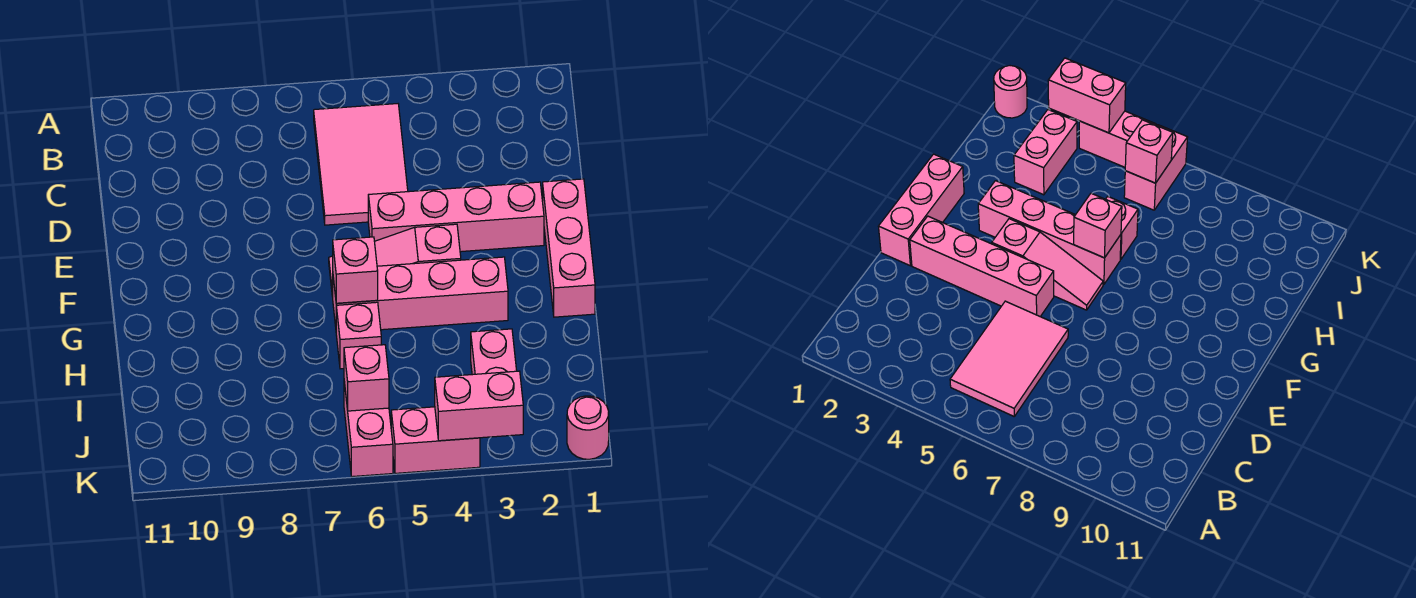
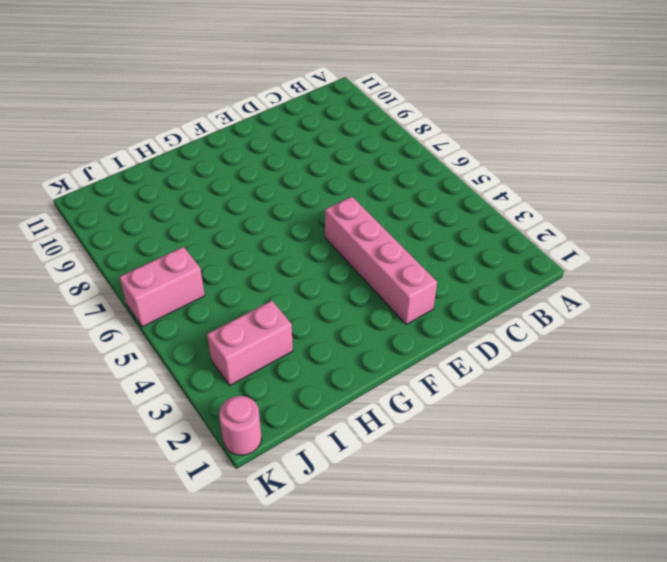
none -> pink 2x3 tile [314,104,408,225]
none -> pink 1x3 brick [543,179,595,317]
none -> pink 1x3 slope [329,224,461,297]

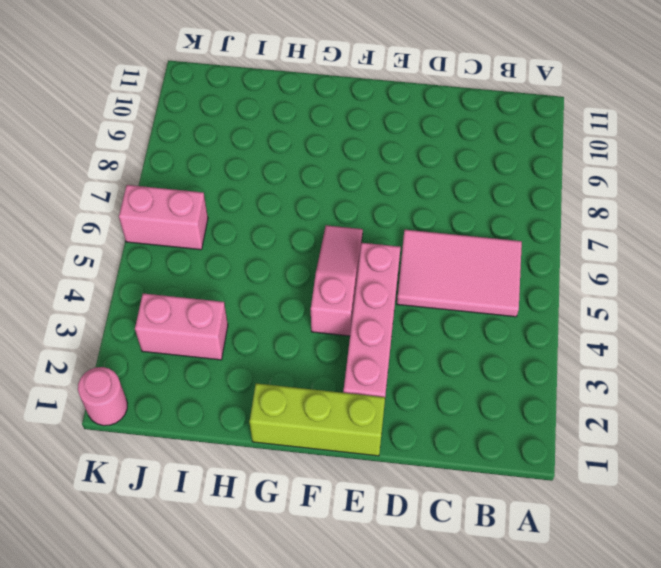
lime 1x3 brick [249,383,385,456] -> pink 1x3 brick [543,179,595,317]
none -> pink 1x4 brick [332,257,508,330]
none -> pink 1x1 brick [336,302,381,369]
none -> pink 1x2 brick [391,407,480,473]

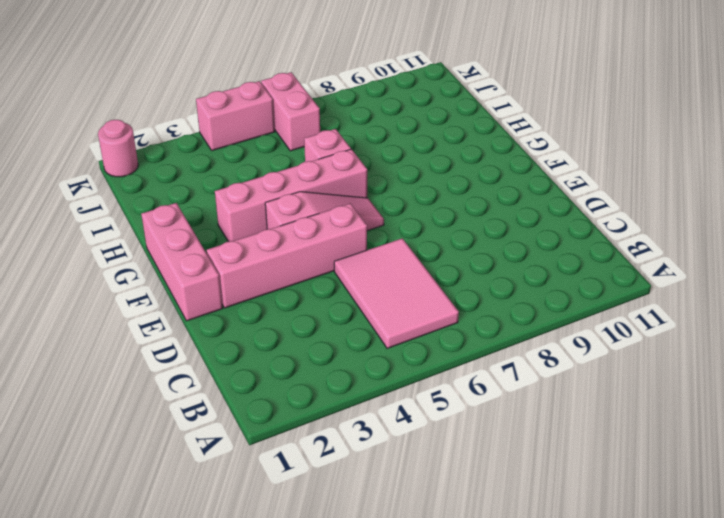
none -> pink 1x2 brick [471,329,517,375]
none -> pink 1x1 brick [333,237,378,303]
none -> pink 1x1 brick [344,345,389,411]

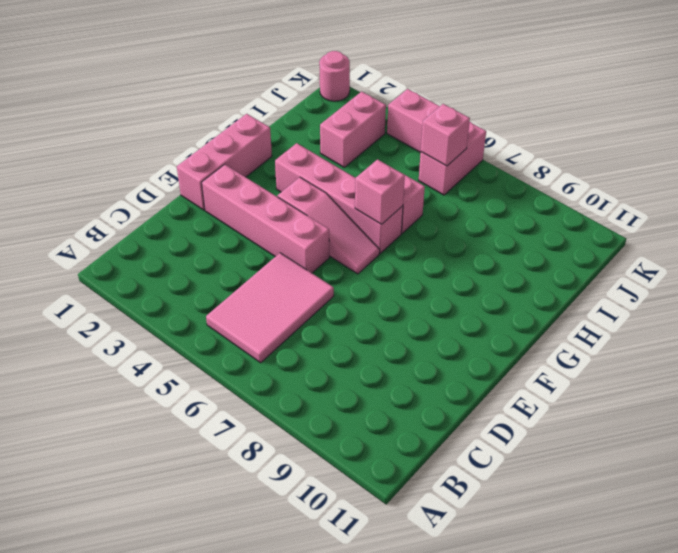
none -> pink 1x2 brick [435,371,523,441]

